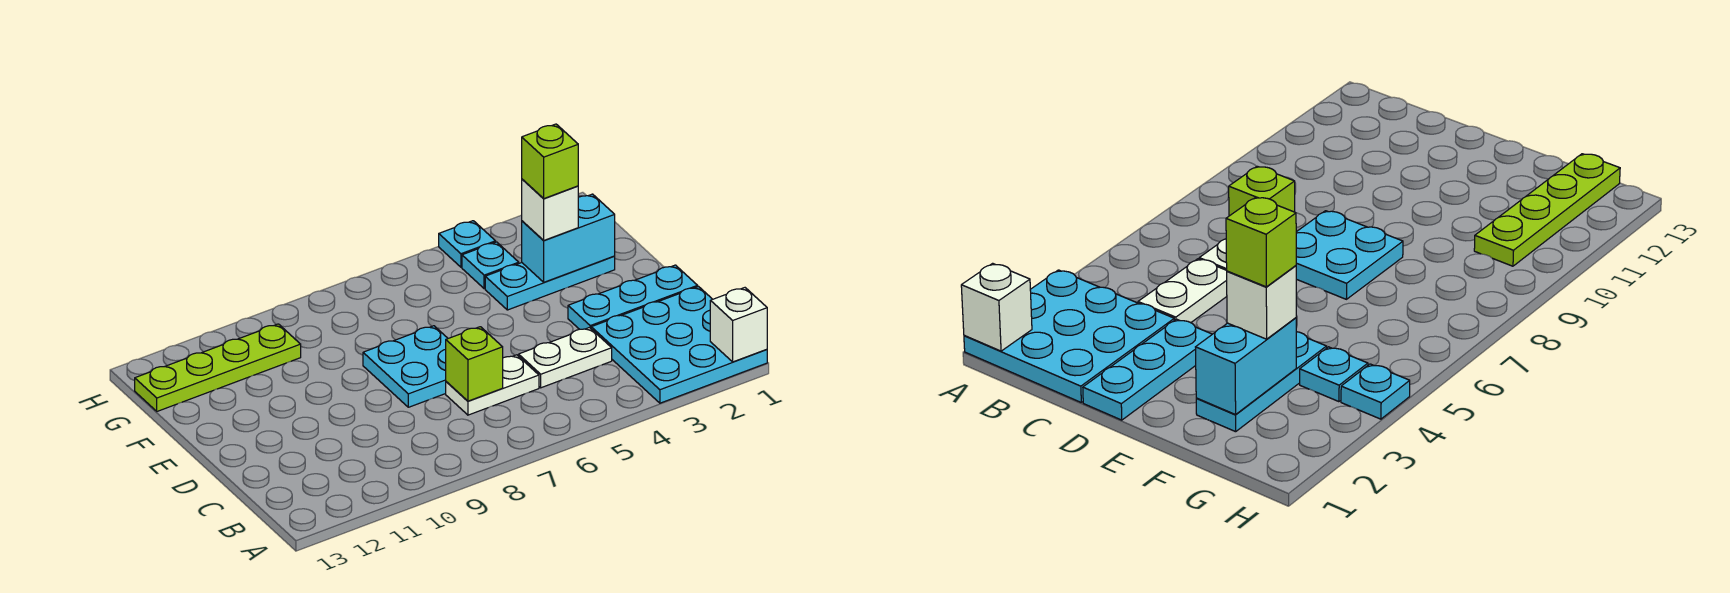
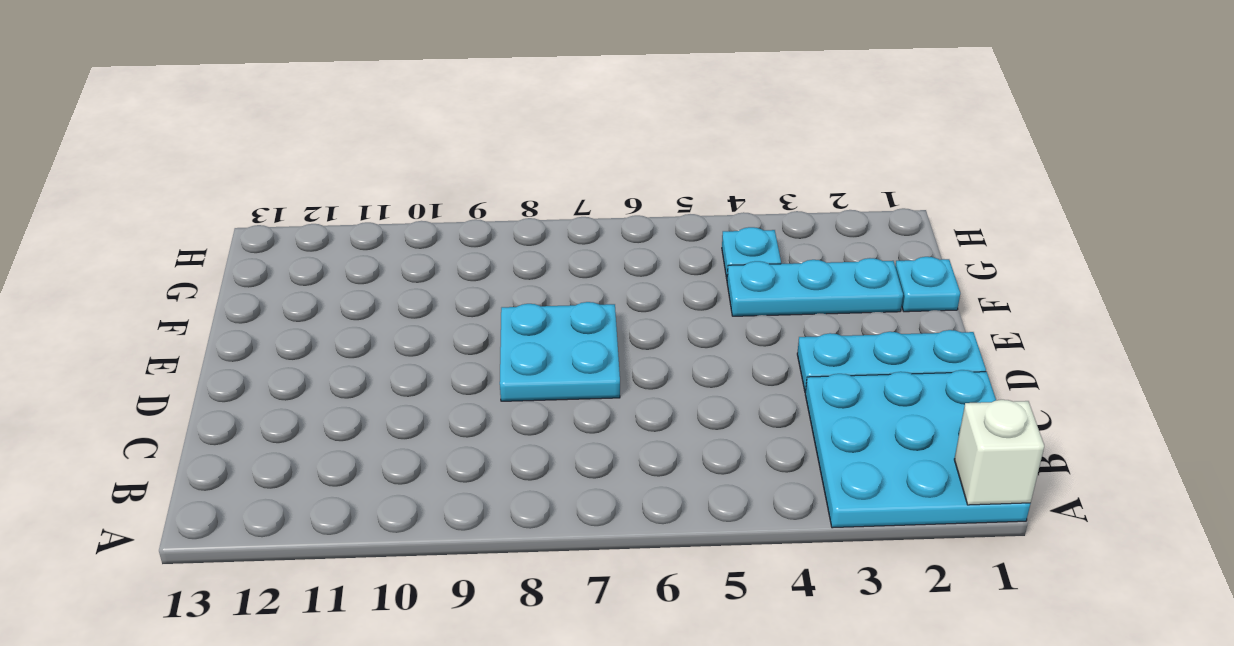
cyan 1x1 plate [895,257,960,312] -> cyan 1x1 plate moved to [439,221,496,267]
none -> white 1x2 plate [519,328,612,388]
none -> white 1x2 plate [446,355,539,415]
none -> lime 1x4 plate [135,324,301,411]

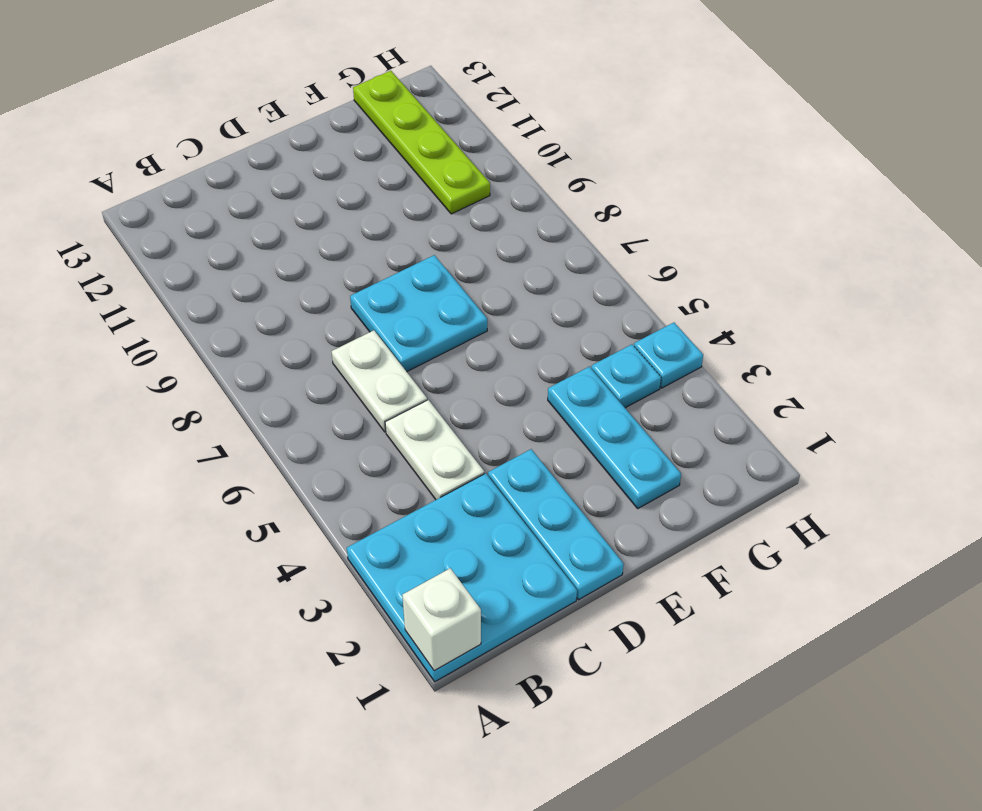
none -> lime 1x1 brick [446,327,503,401]
none -> cyan 1x2 brick [522,194,615,282]
none -> white 1x1 brick [522,179,578,240]

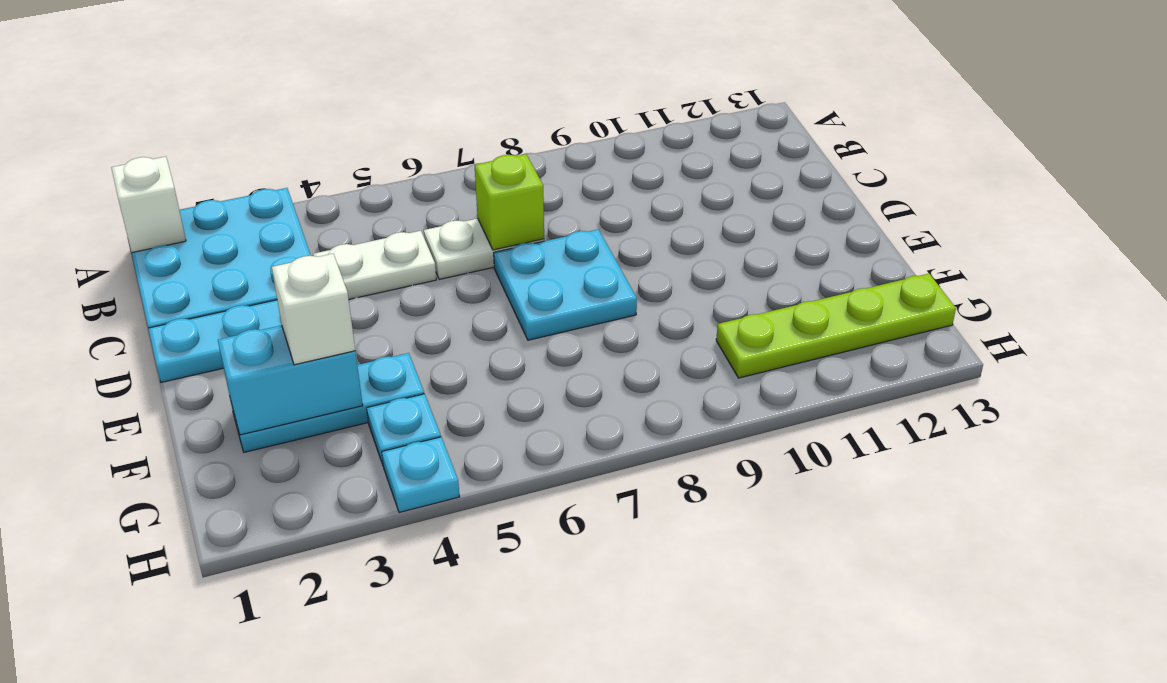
none -> lime 1x1 brick [522,124,578,199]

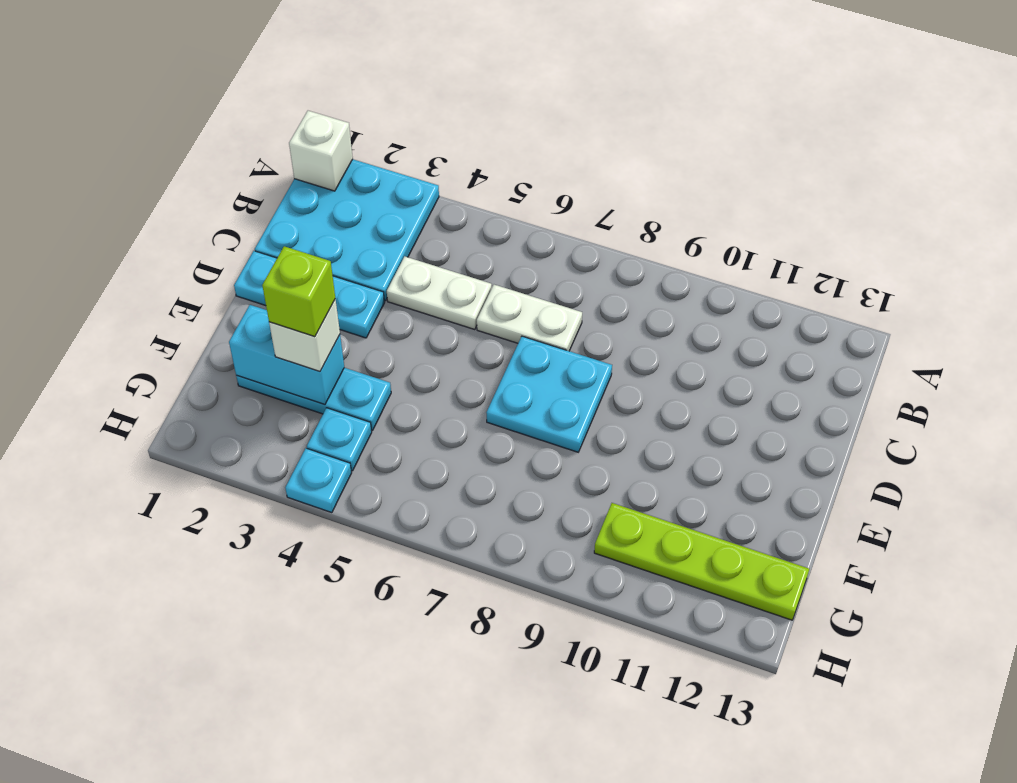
none -> lime 1x1 brick [446,327,503,401]

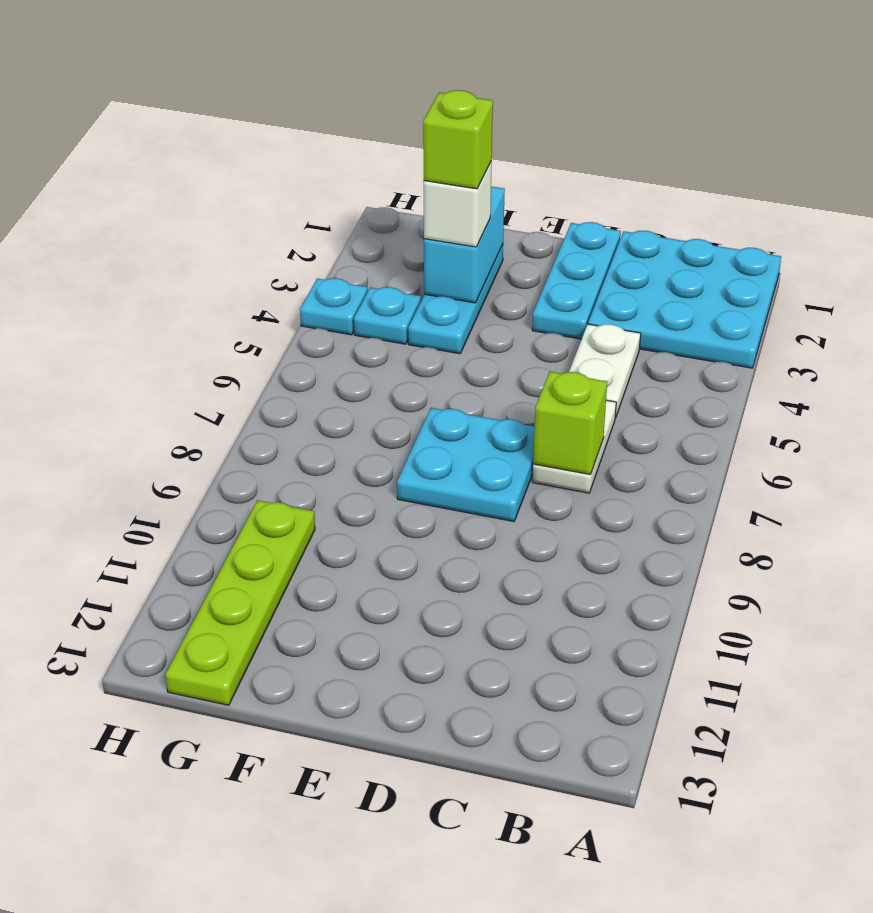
none -> white 1x1 brick [710,288,767,362]

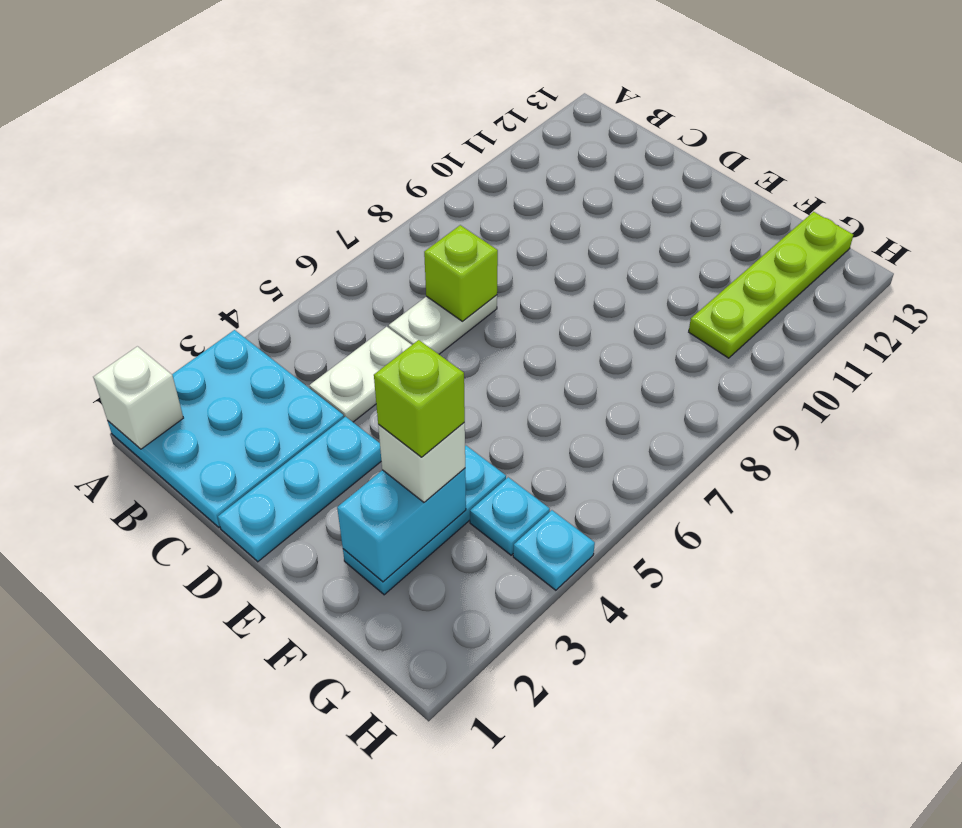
none -> cyan 2x2 plate [363,326,448,407]

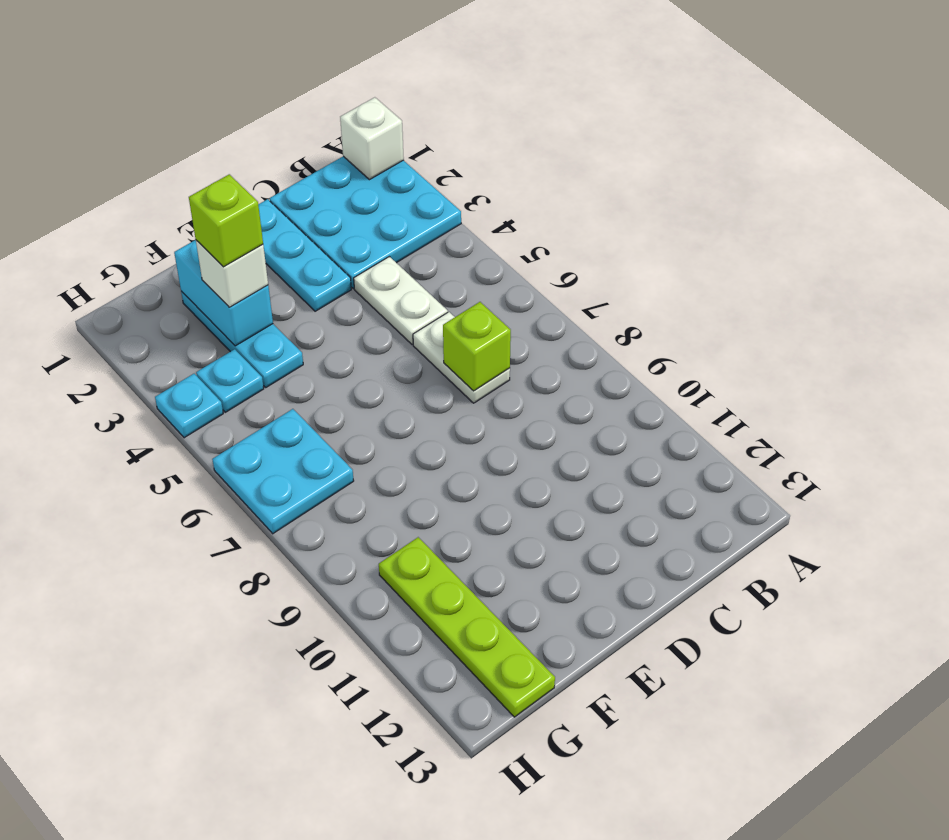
cyan 2x2 plate [212,409,354,534] -> cyan 2x2 plate moved to [363,326,448,407]

